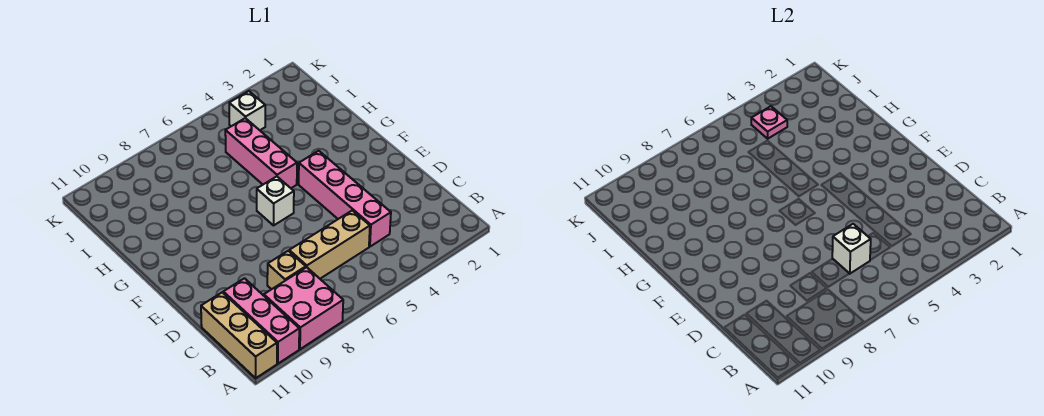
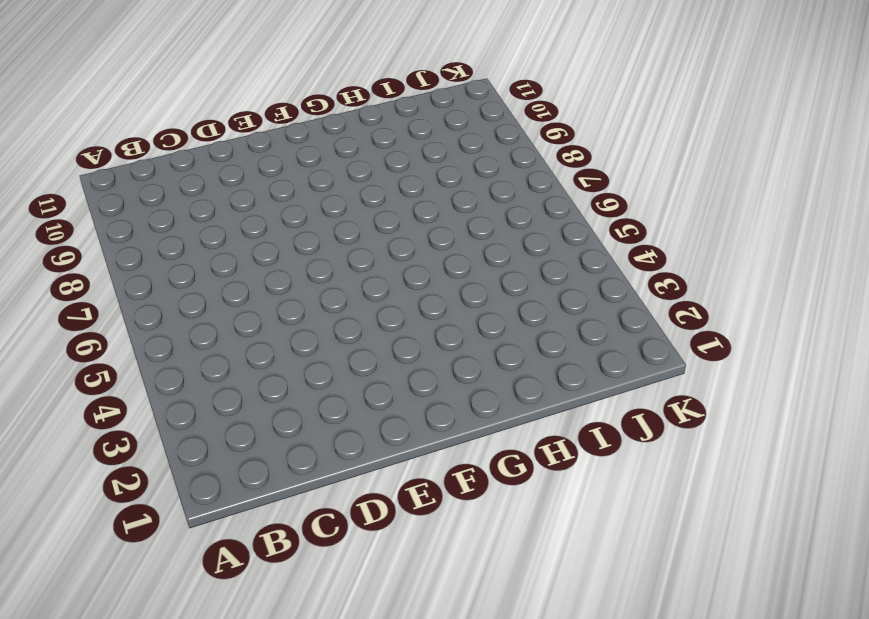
none -> pink 2x2 brick [264,267,343,349]
none -> pink 1x3 brick [223,278,299,364]

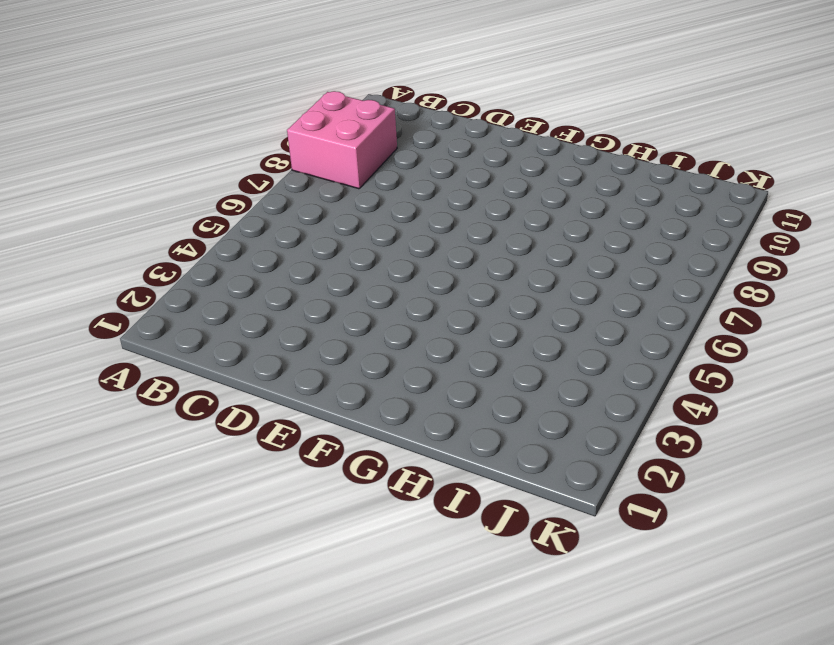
none -> pink 1x3 brick [223,278,299,364]
none -> tan 1x3 brick [201,292,277,378]

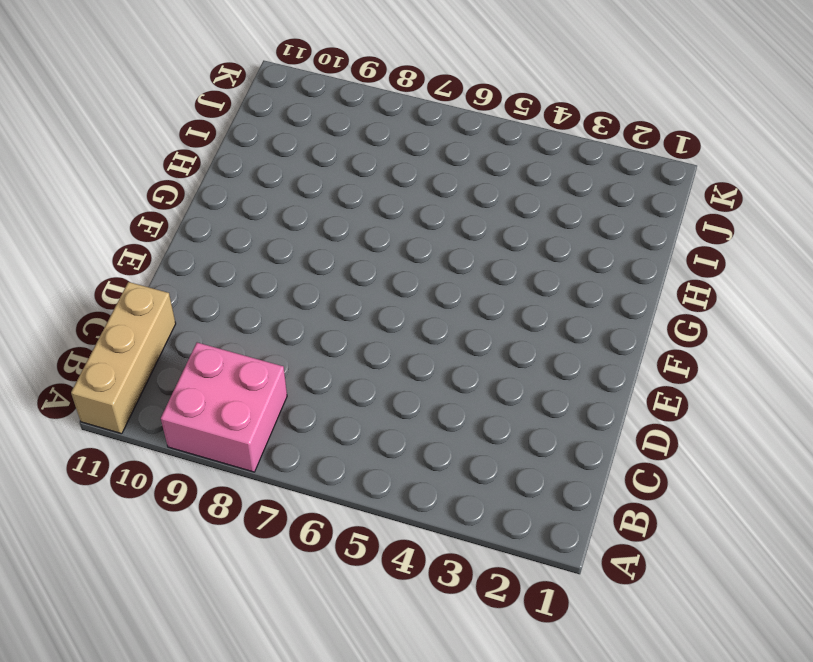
none -> pink 1x3 brick [223,278,299,364]
none -> pink 1x4 brick [299,151,391,247]

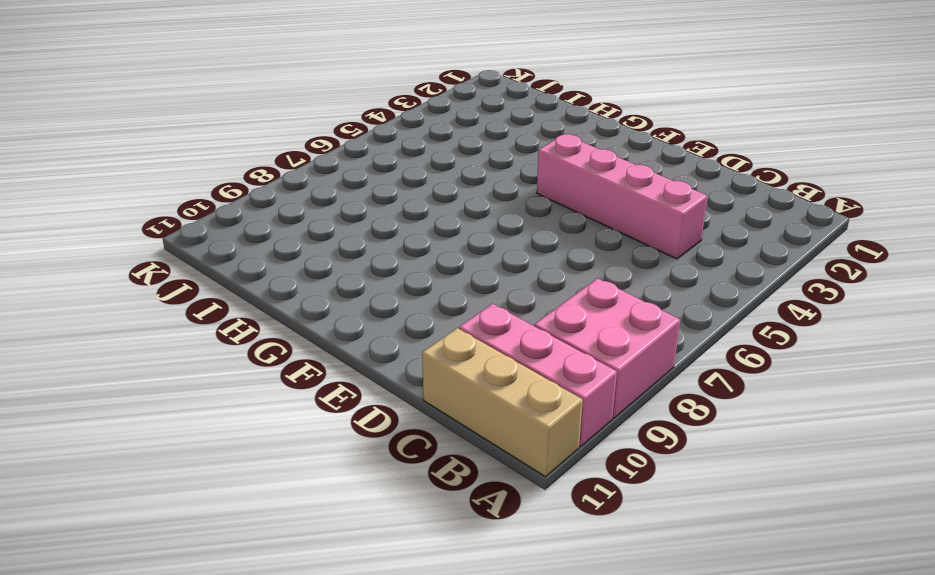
none -> tan 1x3 brick [289,210,370,279]
none -> tan 1x1 brick [267,251,306,289]

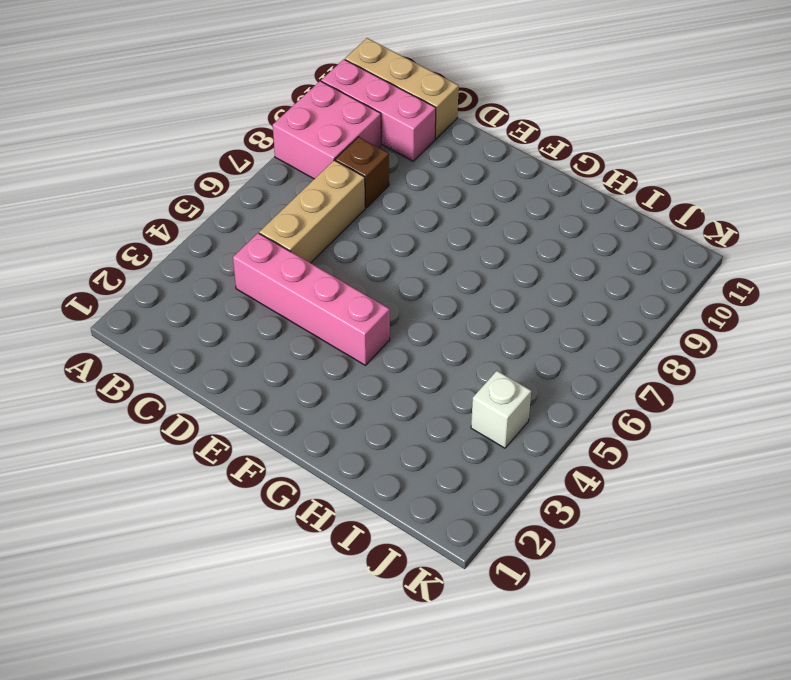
brown 1x1 brick [335,137,389,208] -> tan 1x1 brick [267,251,306,289]
none -> white 1x1 brick [257,176,294,225]
none -> pink 1x3 brick [225,118,297,188]

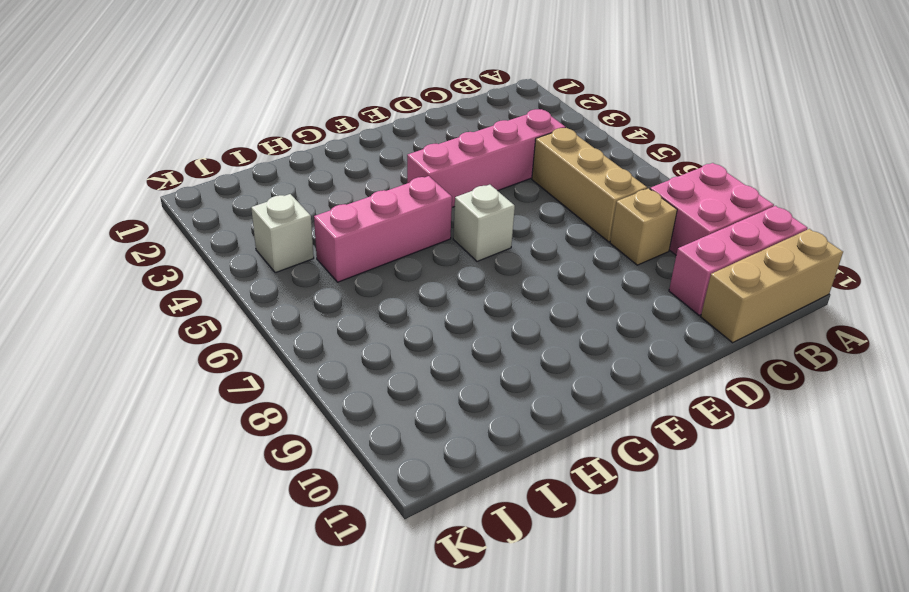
none -> white 1x1 brick [832,224,871,274]
none -> pink 1x1 plate [751,106,787,139]

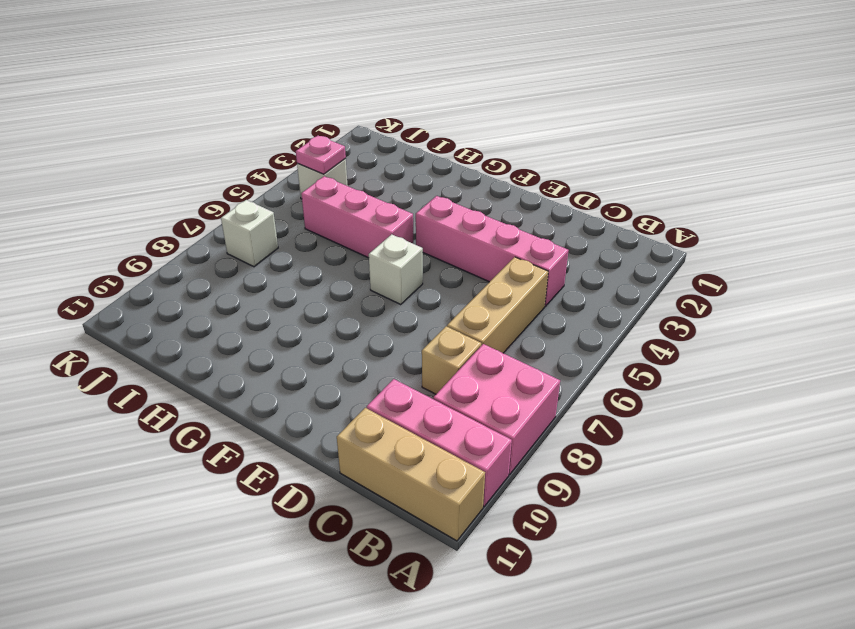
white 1x1 brick [221,200,278,267] -> white 1x1 brick moved to [832,224,871,274]

